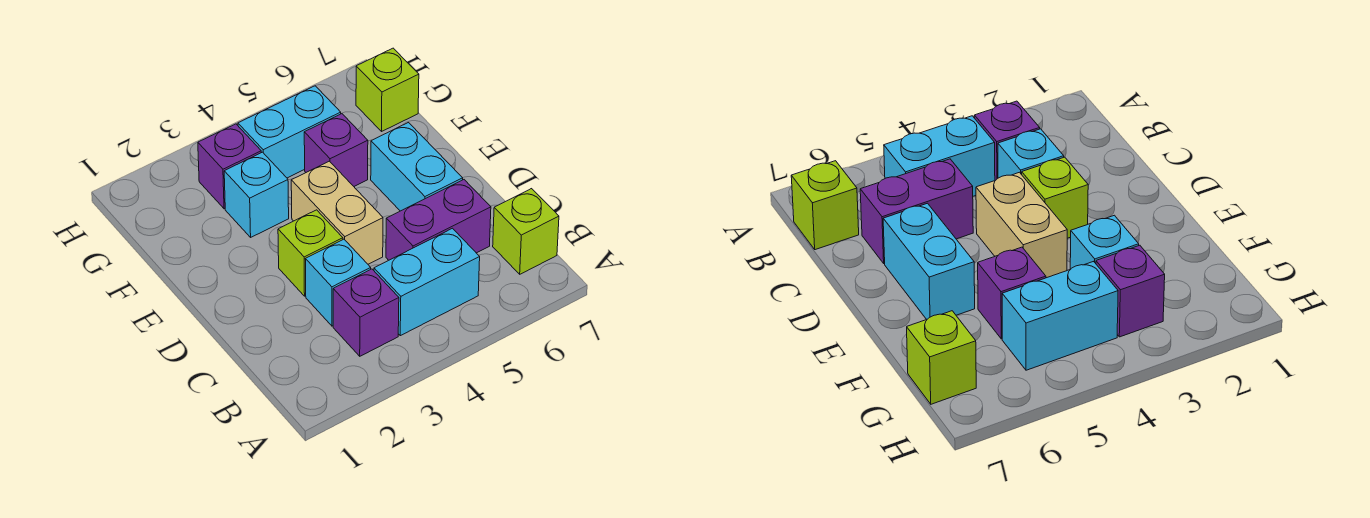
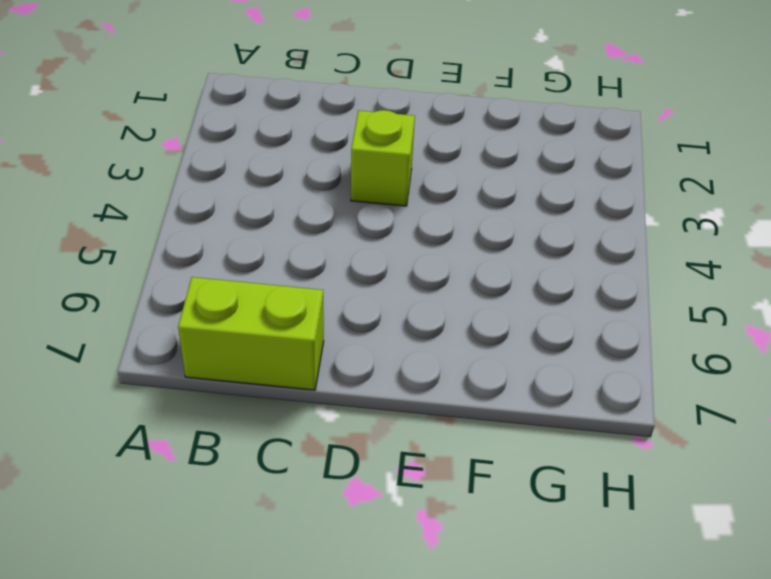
lime 1x2 brick [178,277,324,390] -> lime 1x1 brick [493,189,559,274]
none -> purple 1x1 brick [333,269,399,356]
none -> cyan 1x2 brick [374,228,480,336]
none -> cyan 1x1 brick [306,239,371,326]

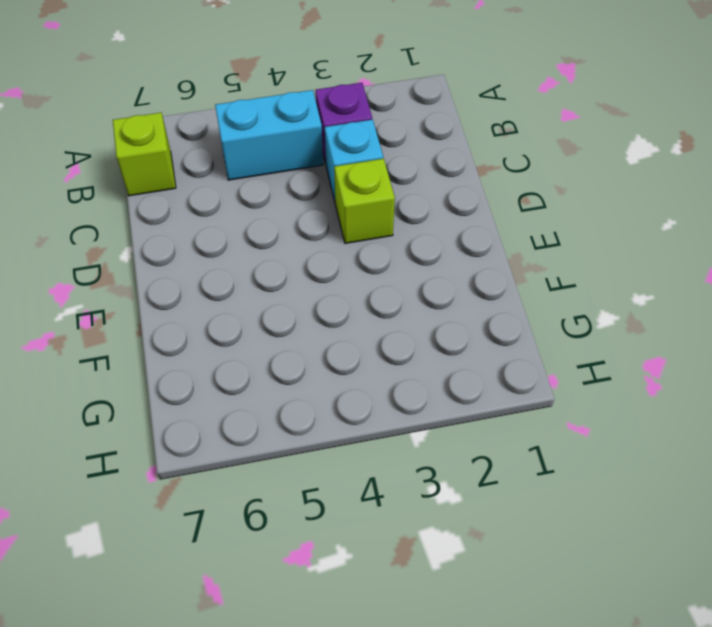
none -> purple 1x2 brick [386,180,491,260]
none -> tan 1x2 brick [291,161,383,264]
none -> cyan 1x2 brick [371,123,463,211]

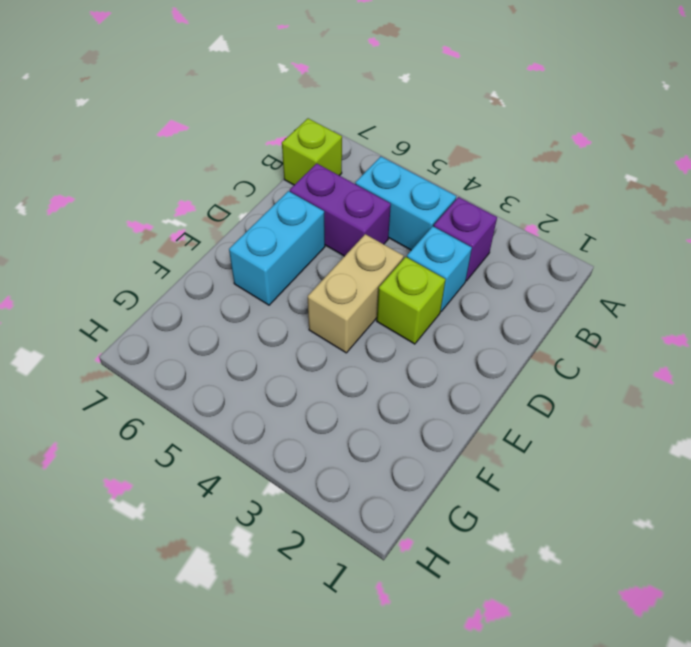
none -> cyan 1x1 brick [224,152,289,237]
none -> purple 1x1 brick [304,114,368,186]
none -> purple 1x1 brick [198,124,261,209]

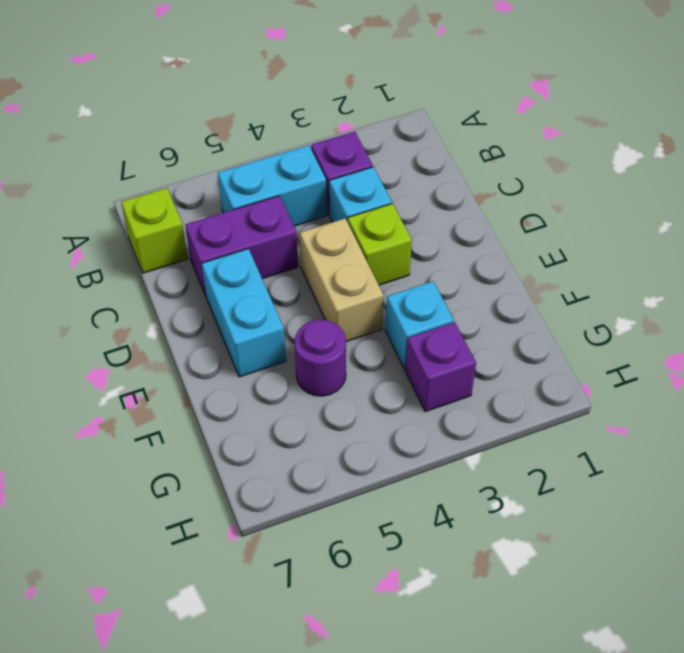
purple 1x1 round brick [295,320,346,396] -> purple 1x1 brick [304,114,368,186]
none -> cyan 1x2 brick [238,86,341,178]
none -> lime 1x1 brick [356,48,419,131]

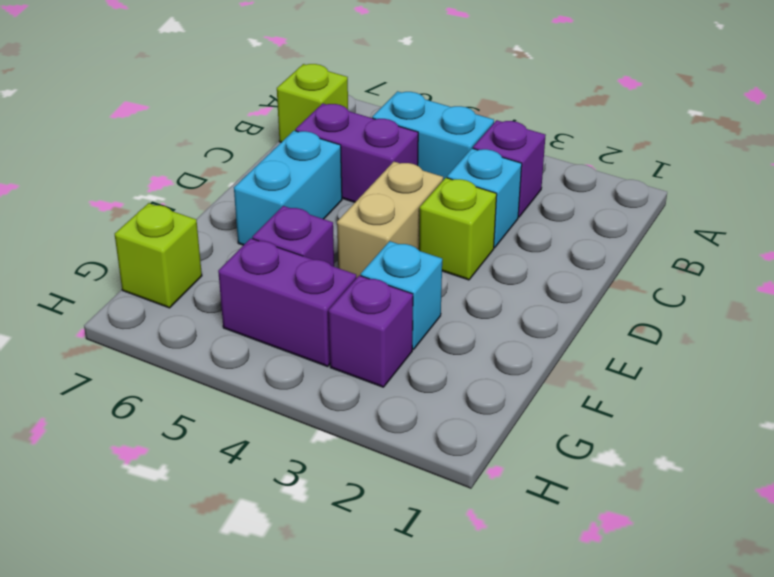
purple 1x2 brick [218,238,356,367] -> cyan 1x2 brick [238,86,341,178]

